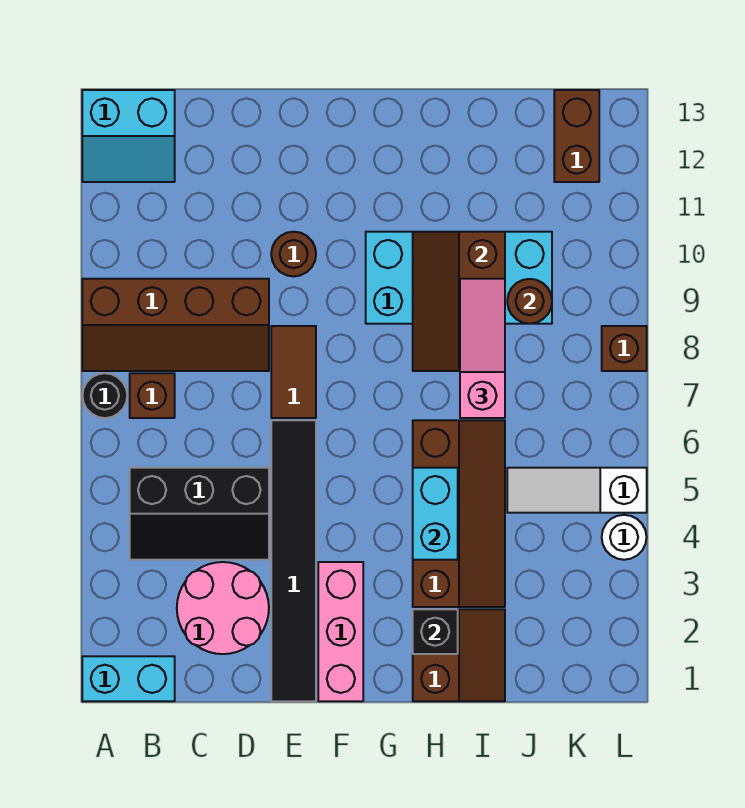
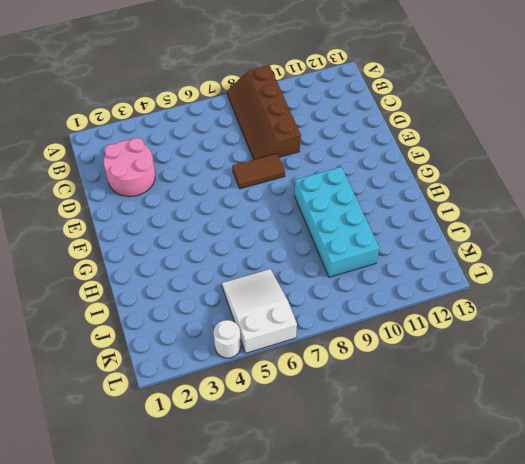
white 2x3 slope [222,269,297,353] -> white 1x3 slope [507,468,647,513]
none -> cyan 1x2 brick [82,656,175,701]
none -> black 1x1 round brick [82,373,127,418]
none -> cyan 2x2 slope [82,90,175,182]

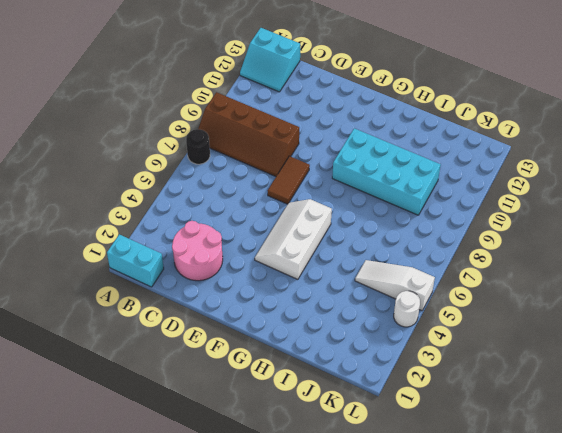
white 2x3 slope [255,199,332,280] -> none
none -> black 2x3 slope [130,468,269,560]
none -> brown 1x1 brick [130,373,175,418]
none -> black 1x6 tile [271,420,316,701]

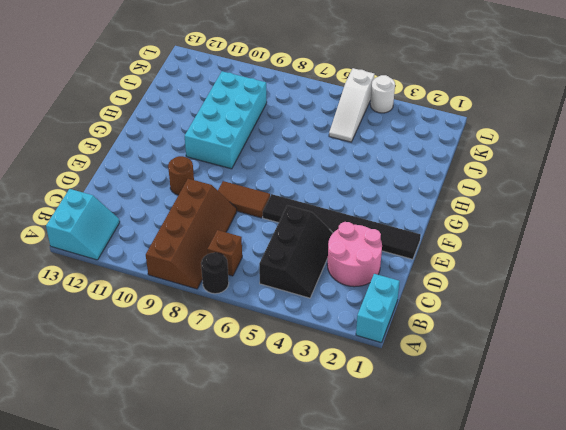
none -> pink 1x3 brick [318,562,363,701]
none -> brown 2x2 slope [413,609,505,701]
none -> brown 2x4 slope [413,420,505,607]

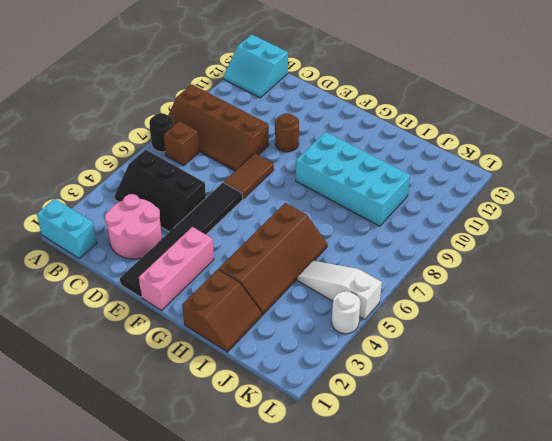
none -> brown 1x2 brick [554,90,599,182]
none -> brown 1x1 brick [602,326,647,371]
none -> black 1x1 brick [413,609,458,654]

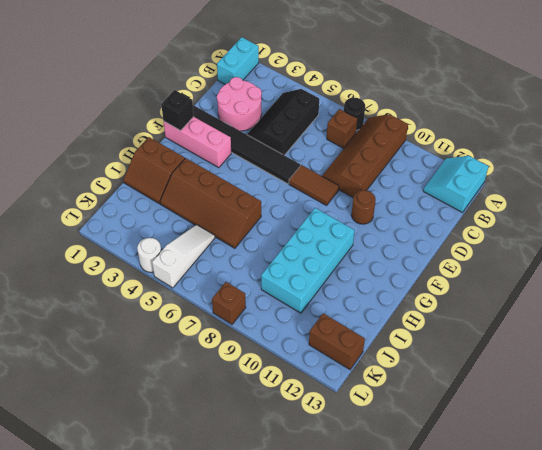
black 1x1 brick [161,90,194,131] -> black 1x1 brick moved to [413,609,458,654]
none -> cyan 1x2 brick [413,468,458,560]
none -> brown 2x3 slope [413,232,505,371]
none -> brown 1x1 round brick [507,279,552,324]

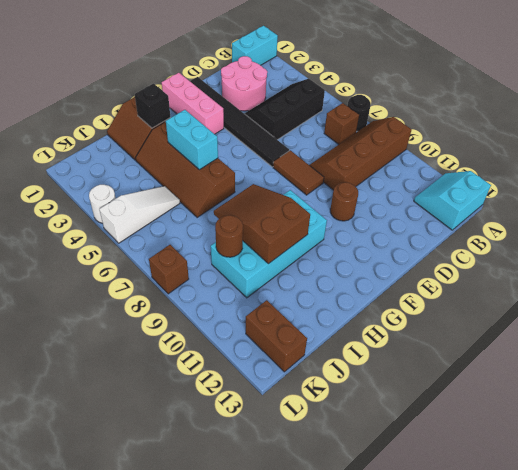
brown 2x3 slope [214,184,310,264] -> brown 2x3 slope turned to [413,232,505,371]
none -> pink 1x3 slope [460,279,505,418]

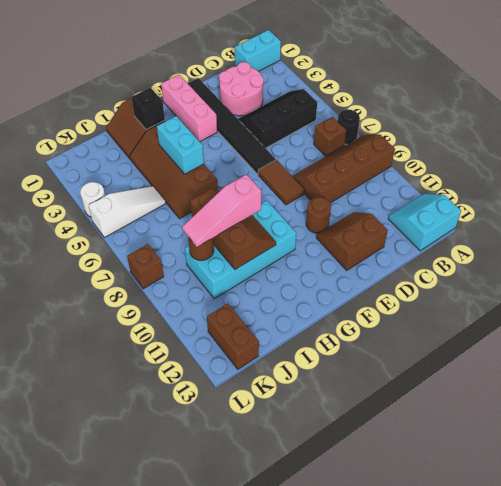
brown 2x2 slope [316,212,388,270] -> none
pink 1x3 slope [182,175,261,247] -> pink 1x3 slope turned to [460,279,505,418]

